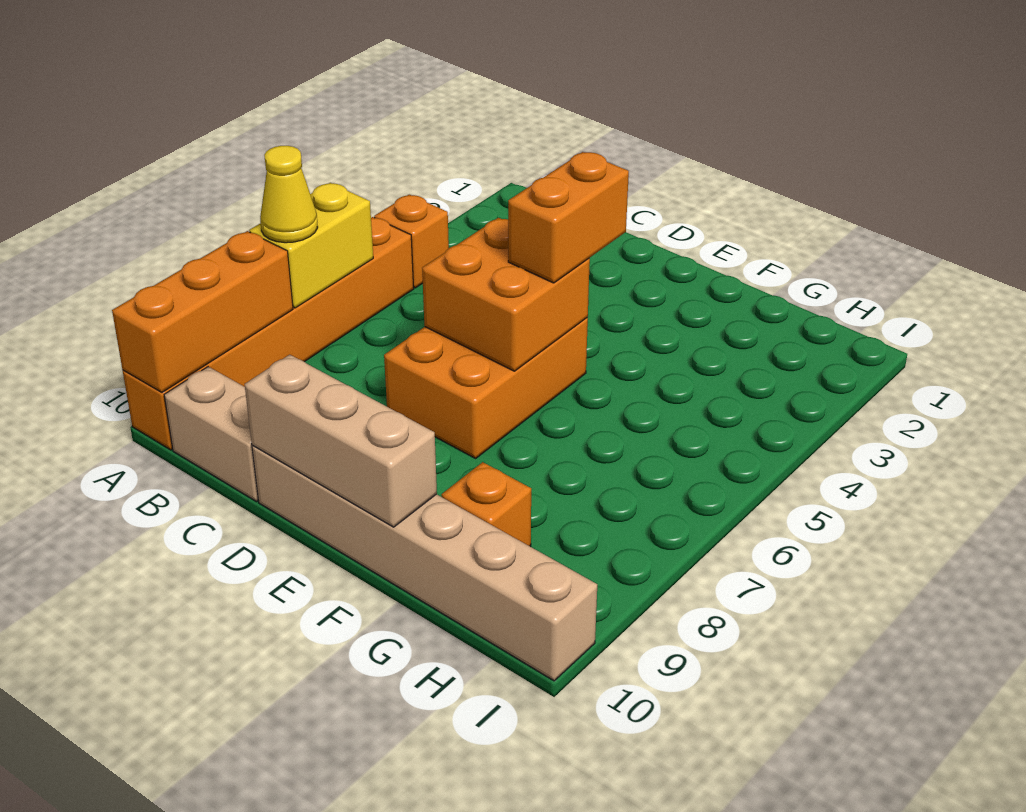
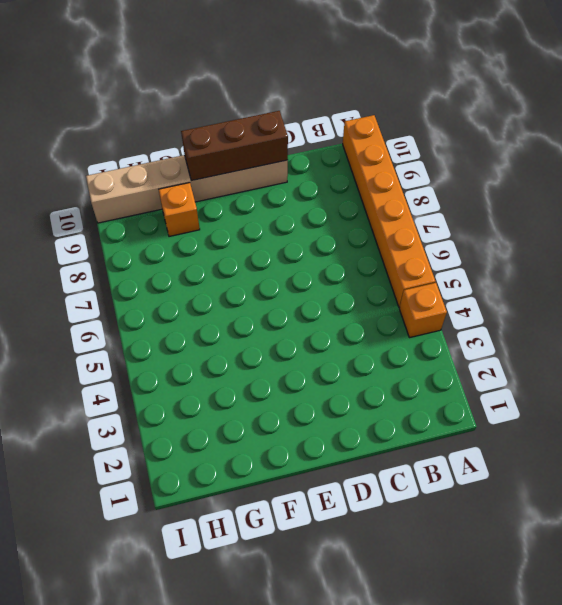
brown 1x3 brick [181,111,288,181] -> tan 1x3 brick [245,355,437,527]
none -> tan 1x2 brick [164,367,258,502]
none -> orange 2x3 brick [384,318,588,458]
none -> yellow 1x2 brick [249,183,373,308]

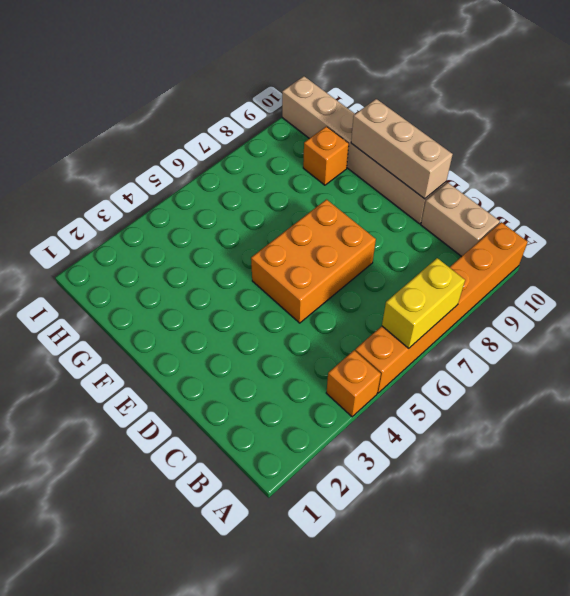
none -> orange 1x3 brick [112,231,293,392]
none -> orange 2x2 brick [422,218,590,371]
none -> yellow 1x1 cone [260,146,318,243]

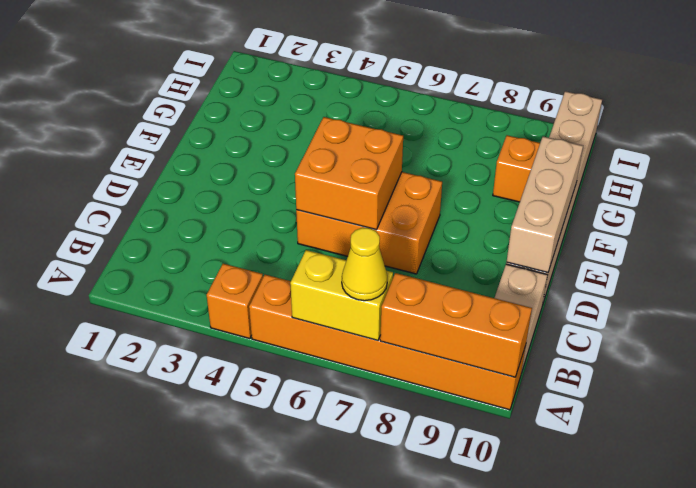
none -> orange 1x2 brick [508,152,629,283]

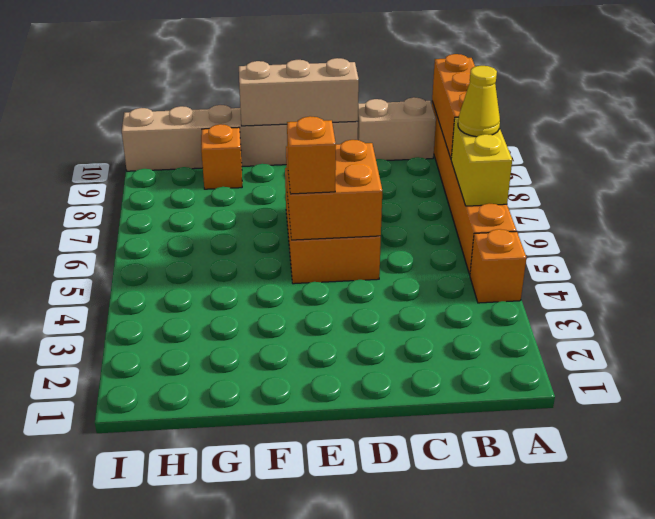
orange 1x1 brick [287,116,336,194] -> orange 1x2 brick [508,152,629,283]

